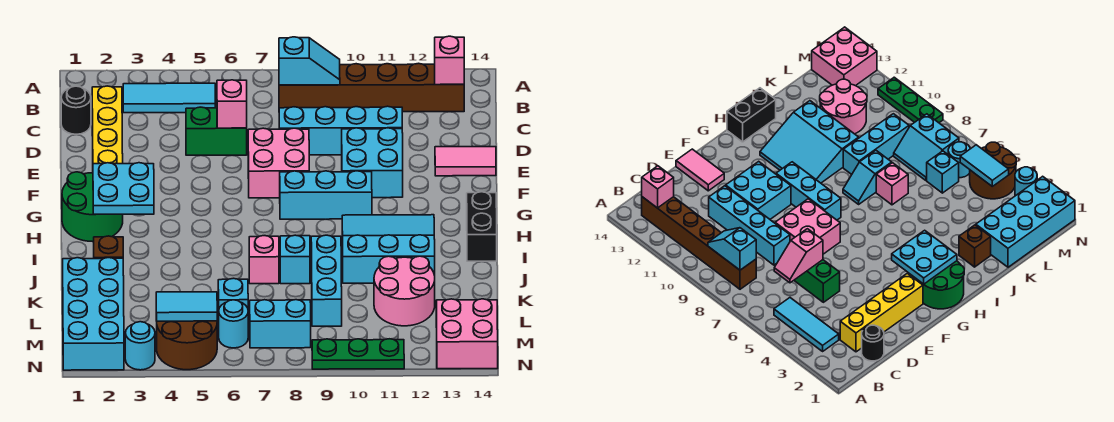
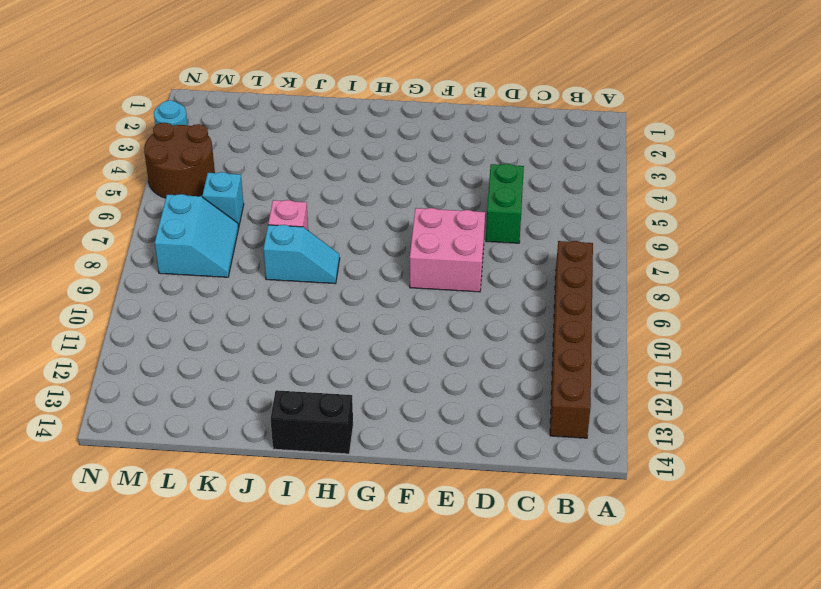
none -> cyan 1x3 tile [123,83,215,113]
none -> black 1x1 round brick [61,86,91,134]
none -> yellow 1x4 brick [92,86,123,164]
none -> cyan 1x4 brick [279,106,402,155]

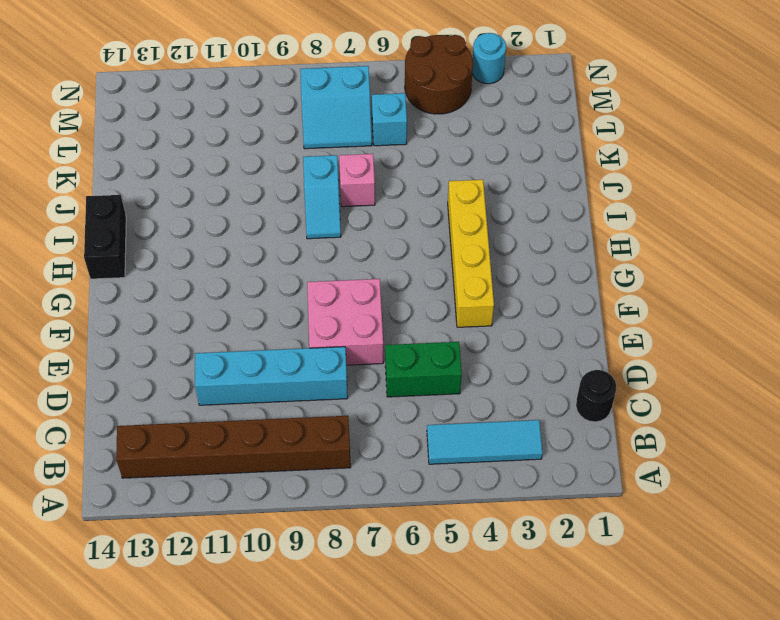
yellow 1x4 brick [448,180,494,327] -> yellow 1x4 brick moved to [92,86,123,164]
none -> cyan 2x2 brick [342,128,403,198]
none -> pink 1x2 tile [435,147,496,176]
none -> green 2x2 round brick [62,172,123,242]
none -> cyan 1x3 brick [280,171,372,219]

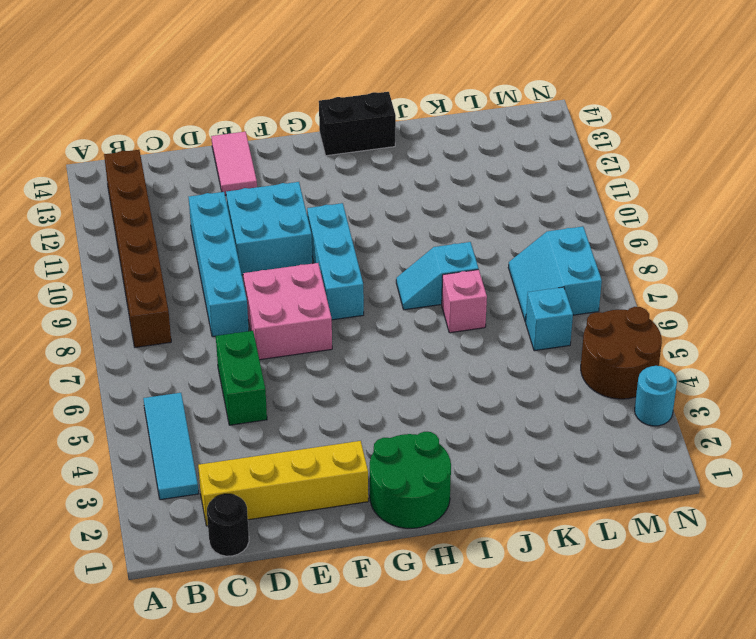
none -> cyan 3x3 slope [342,215,435,283]
none -> brown 1x1 brick [94,236,123,259]
none -> cyan 1x3 brick [311,235,342,326]
none -> cyan 2x4 brick [63,258,124,370]

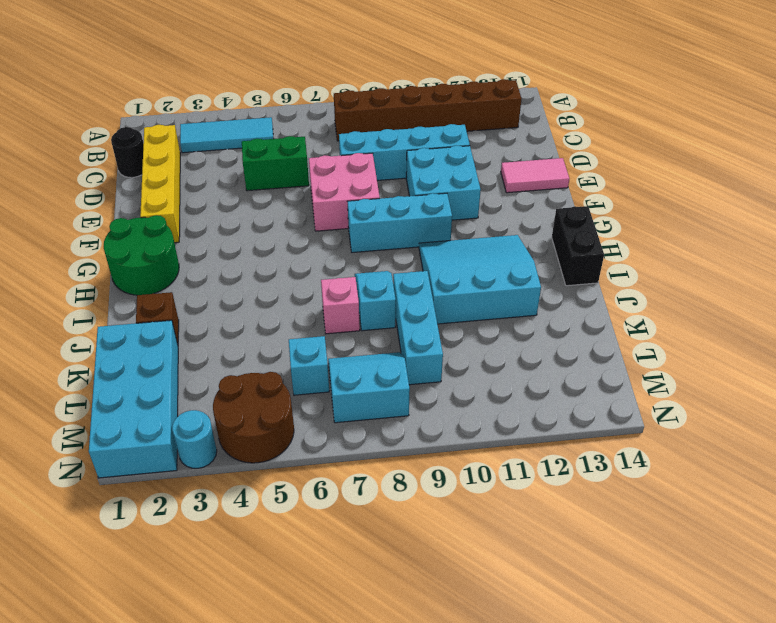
none -> pink 2x2 round brick [374,256,435,326]
none -> cyan 1x1 round brick [219,300,248,348]
none -> pink 2x2 brick [436,299,498,369]
none -> green 1x3 plate [312,339,404,369]

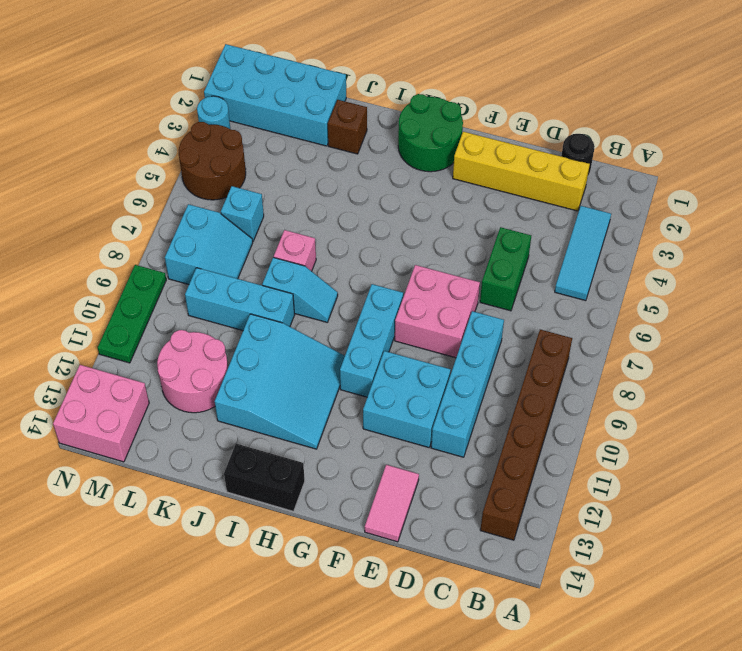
none -> cyan 1x1 round brick [219,300,248,348]
none -> cyan 1x2 slope [279,37,340,85]
none -> pink 1x1 brick [435,36,464,85]
none -> pink 1x2 slope [217,80,247,128]

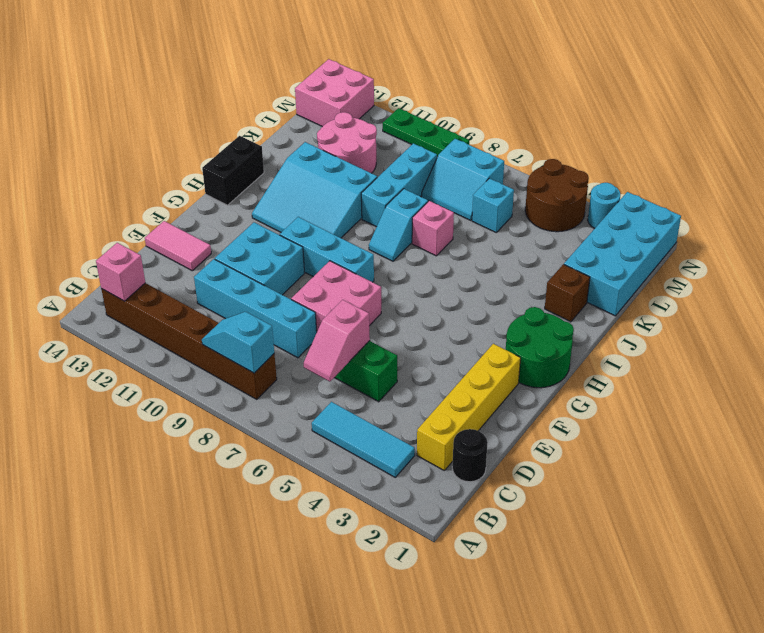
none -> cyan 1x1 round brick [219,300,248,348]
none -> cyan 2x2 plate [93,163,154,214]
none -> cyan 1x2 tile [156,292,217,321]

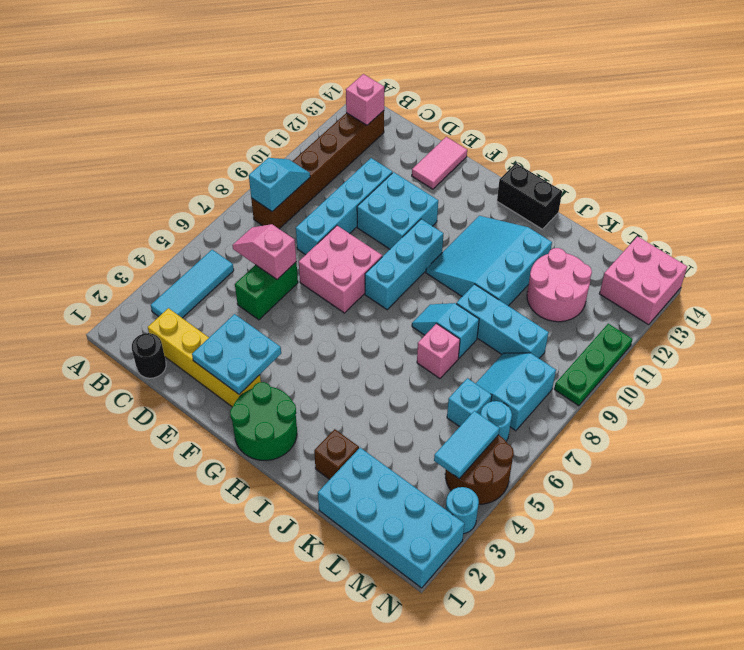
cyan 2x2 plate [192,314,281,394] -> cyan 2x2 plate moved to [93,163,154,214]

